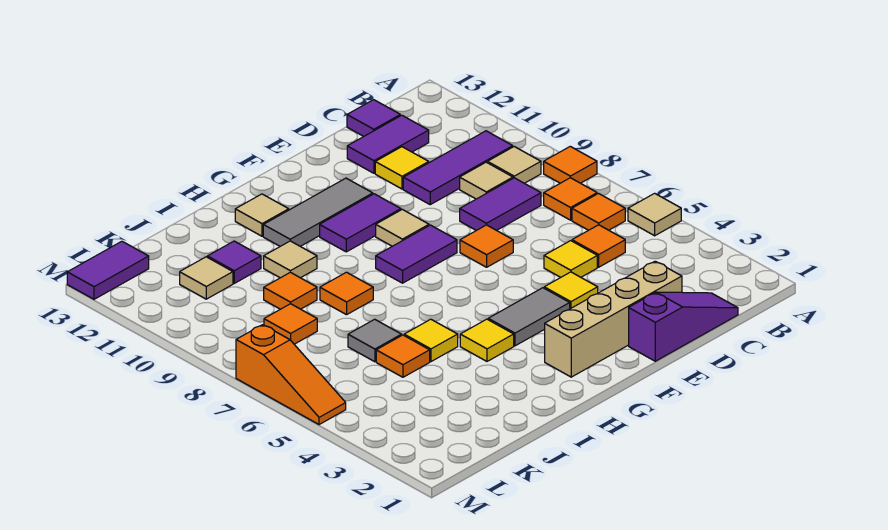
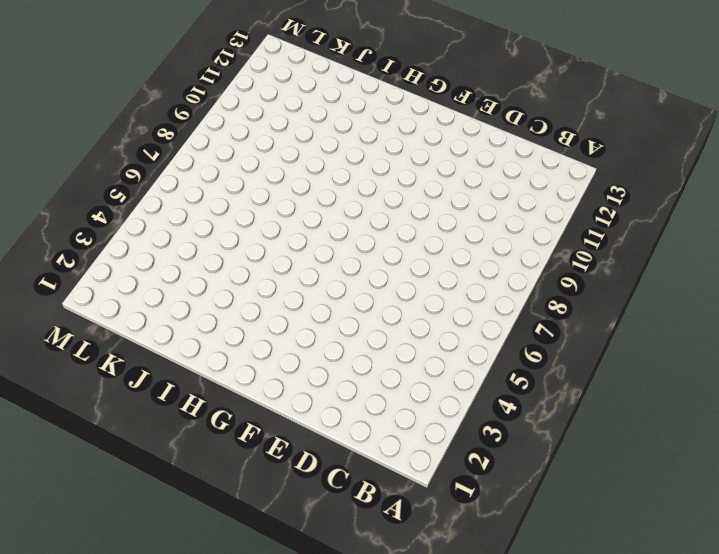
none -> tan 1x1 tile [628,193,681,236]
none -> orange 1x1 tile [544,146,597,183]
none -> orange 1x1 tile [572,194,625,230]
none -> orange 1x1 tile [544,178,597,220]

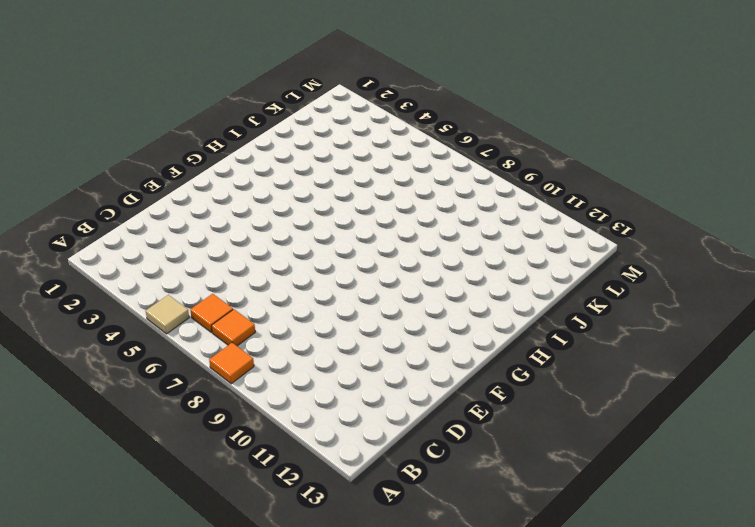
none -> tan 1x1 tile [488,147,541,183]
none -> purple 1x3 tile [403,131,513,205]
none -> purple 1x3 slope [629,292,738,361]
none -> orange 1x1 tile [572,225,625,267]

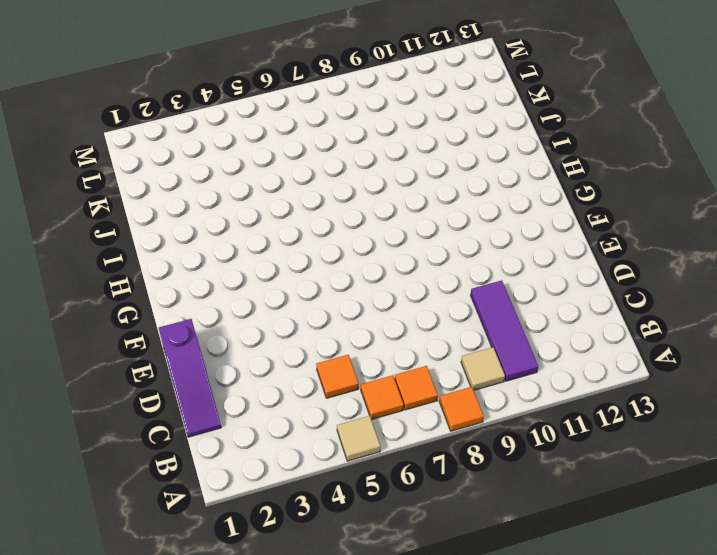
none -> purple 1x2 tile [460,178,541,231]
none -> tan 1x1 tile [460,162,513,199]
none -> purple 1x2 tile [347,115,429,173]
none -> purple 1x1 tile [347,100,400,137]

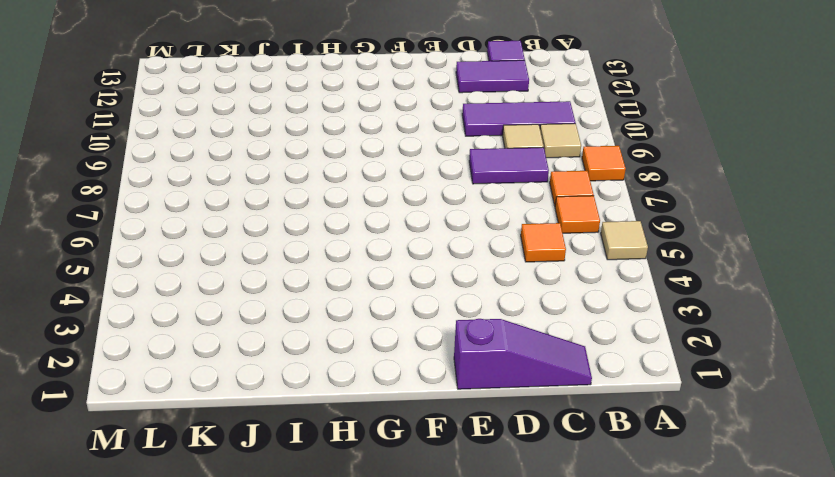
none -> tan 1x4 brick [545,261,682,377]
none -> yellow 1x1 tile [544,241,597,278]
none -> yellow 1x1 tile [375,147,429,189]
none -> yellow 1x1 tile [544,272,598,309]

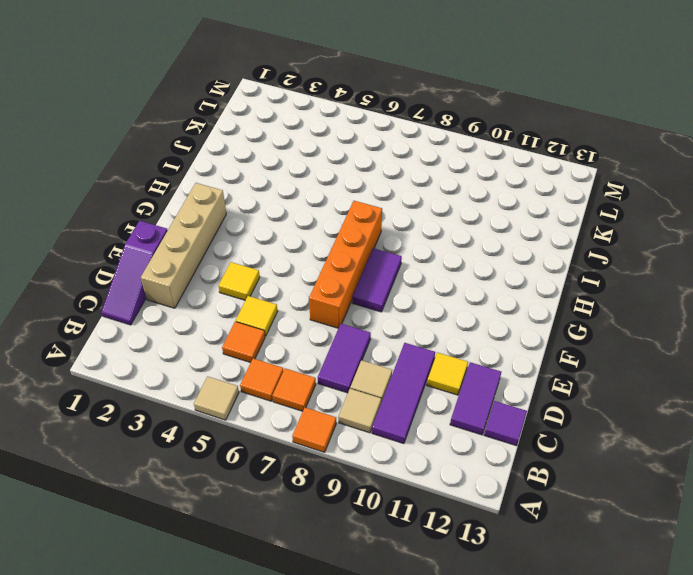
orange 1x4 brick [309,201,382,328] -> orange 1x1 tile [460,225,513,267]
none -> grey 1x2 tile [488,288,570,346]
none -> tan 1x1 tile [376,209,429,246]
none -> purple 1x2 tile [320,194,401,252]
none -> grey 1x3 tile [263,178,373,246]

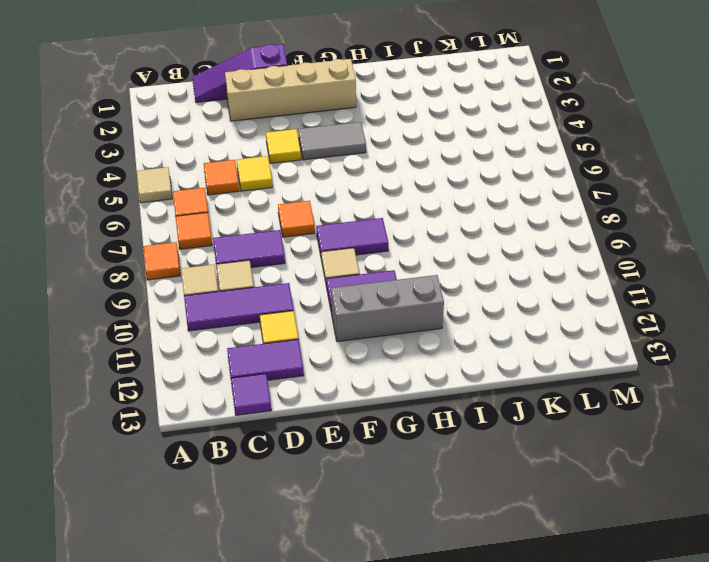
grey 1x3 brick [331,275,444,342] -> grey 1x3 tile [263,178,373,246]
none -> yellow 1x1 tile [460,319,514,361]
none -> tan 1x1 tile [235,194,289,236]
none -> yellow 1x1 tile [404,319,458,362]
none -> orange 1x1 tile [320,272,373,315]

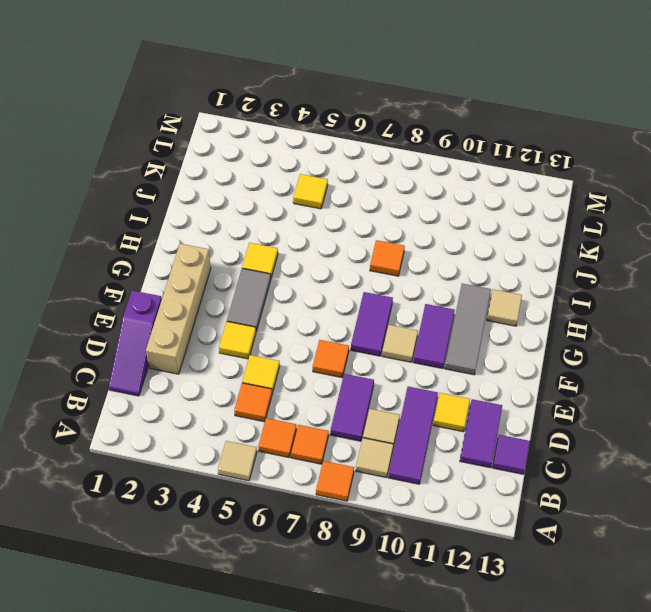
yellow 1x1 tile [293,174,328,209] -> yellow 1x1 tile moved to [404,319,458,362]
none -> tan 1x1 tile [264,241,317,278]
none -> orange 1x1 tile [376,335,430,377]
none -> grey 1x1 tile [348,319,402,362]
none -> orange 1x1 tile [264,272,317,309]

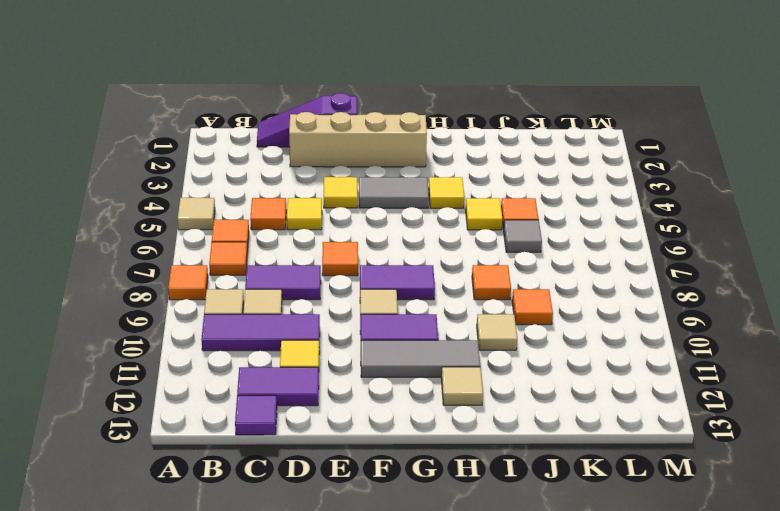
none -> purple 1x1 tile [207,241,261,283]
none -> orange 1x1 tile [264,304,317,344]
none -> tan 1x1 tile [180,257,233,299]
none -> purple 1x2 tile [67,241,149,299]

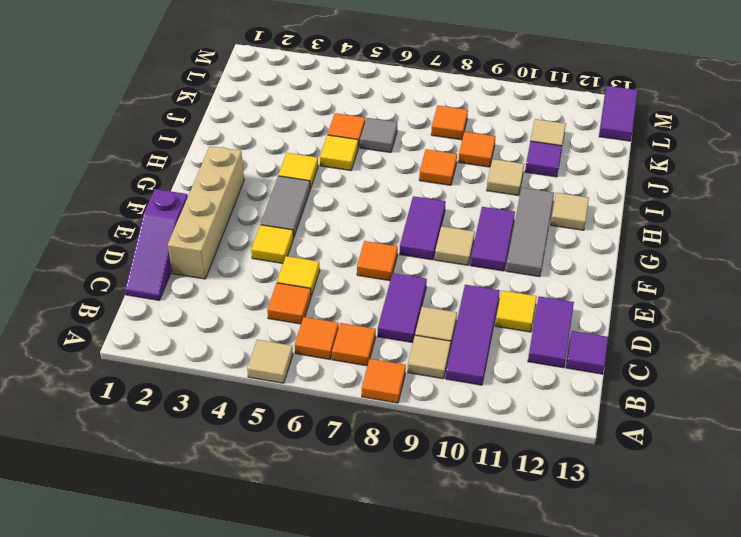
none -> orange 1x3 slope [236,325,346,425]

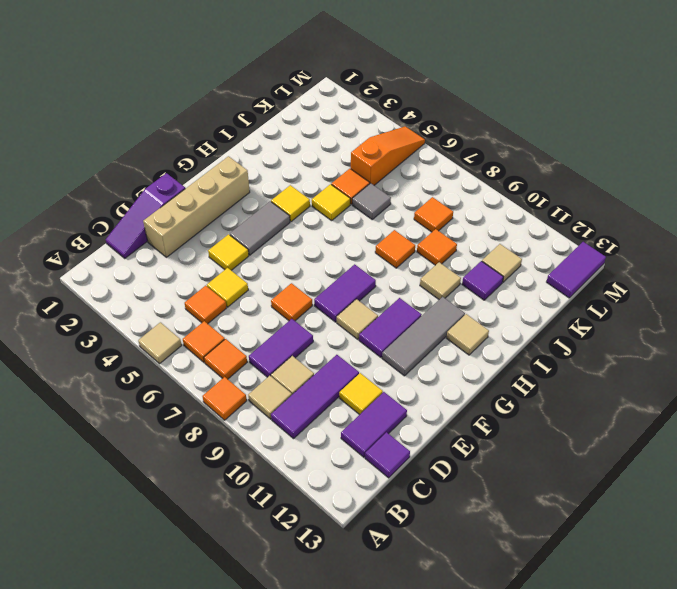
orange 1x3 slope [351,126,425,185] -> orange 1x3 slope turned to [236,325,346,425]

